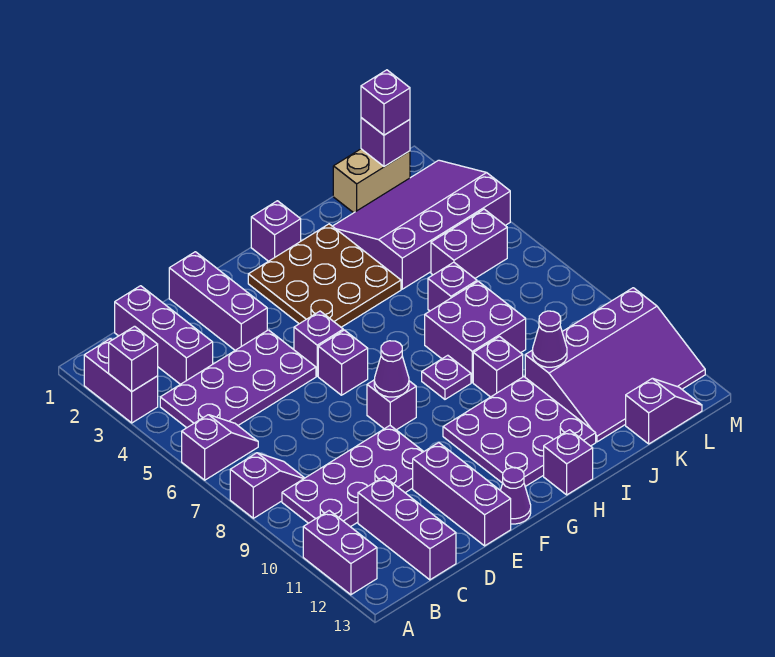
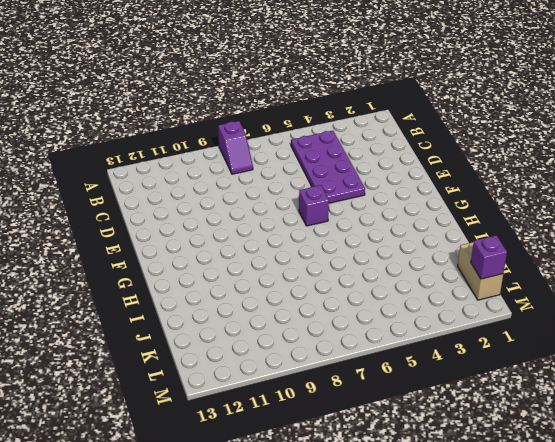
none -> purple 1x2 brick [84,339,158,423]
none -> purple 1x2 slope [182,415,258,480]
none -> purple 1x2 brick [303,510,377,595]
none -> purple 2x4 plate [282,426,424,527]

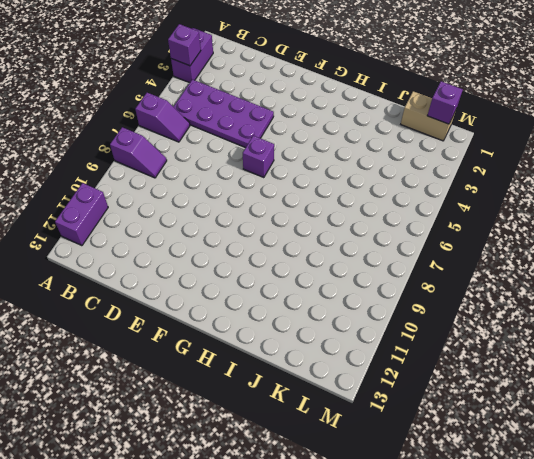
none -> purple 2x4 plate [282,426,424,527]
none -> purple 1x3 brick [115,286,213,384]
none -> purple 1x3 brick [358,477,456,580]
none -> purple 1x3 brick [169,252,267,350]

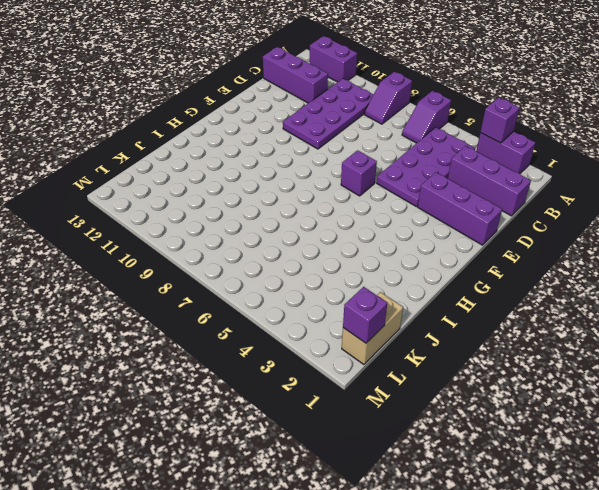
none -> purple 1x3 brick [413,443,511,546]
none -> purple 1x1 brick [294,311,343,376]
none -> purple 1x1 brick [367,380,416,430]
none -> purple 1x1 cone [500,468,531,524]

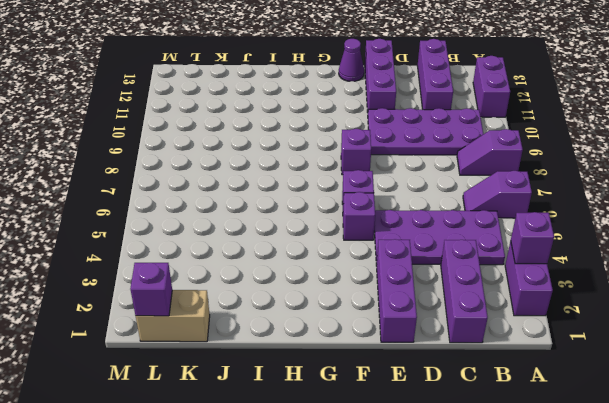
none -> brown 3x3 plate [248,224,401,327]
none -> purple 3x3 plate [443,377,596,487]
none -> purple 1x1 brick [251,201,301,261]
none -> purple 1x1 plate [422,355,471,399]

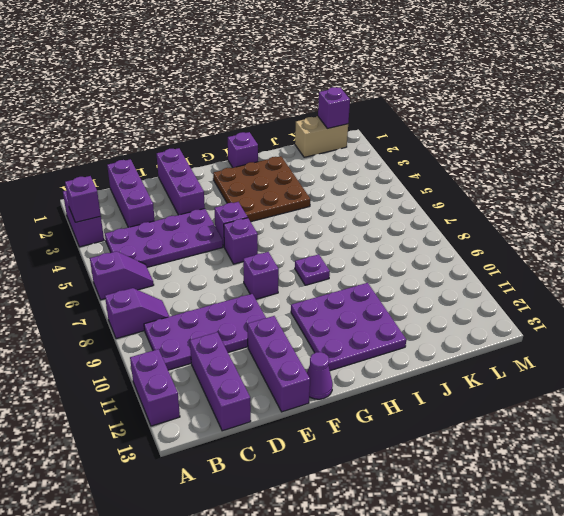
none -> purple 1x1 brick [544,430,593,495]
none -> purple 2x2 brick [425,281,526,382]
none -> purple 1x1 brick [473,337,523,397]
none -> purple 3x4 slope [333,160,510,289]

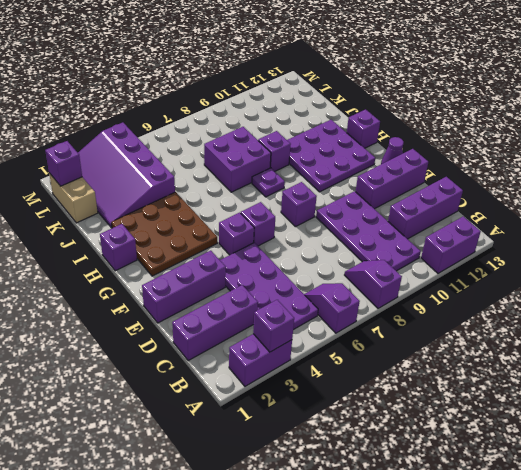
none -> purple 1x1 brick [428,262,477,311]
none -> purple 3x4 slope [525,288,705,442]
none -> purple 1x2 brick [431,209,507,278]
none -> purple 1x2 slope [626,378,702,444]

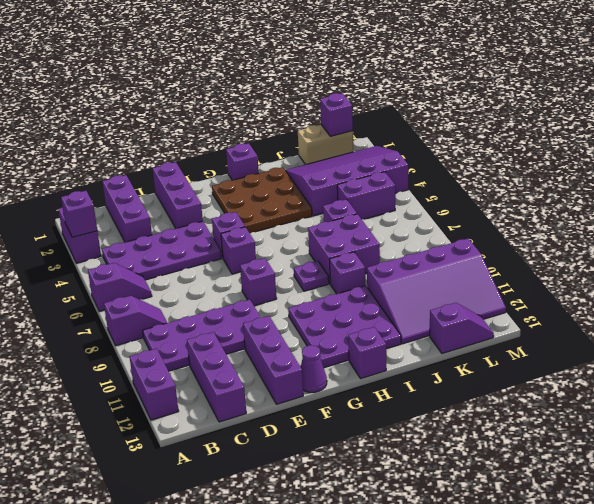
none -> purple 1x1 cone [374,341,409,397]
none -> purple 1x1 cone [532,311,567,367]
none -> purple 1x1 brick [361,70,410,135]

